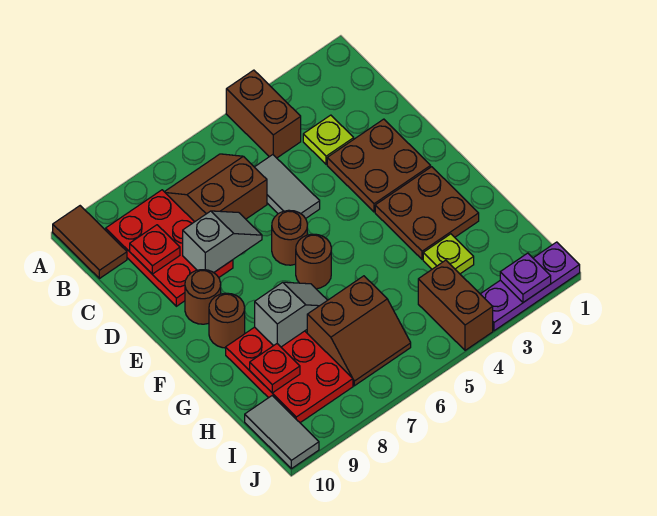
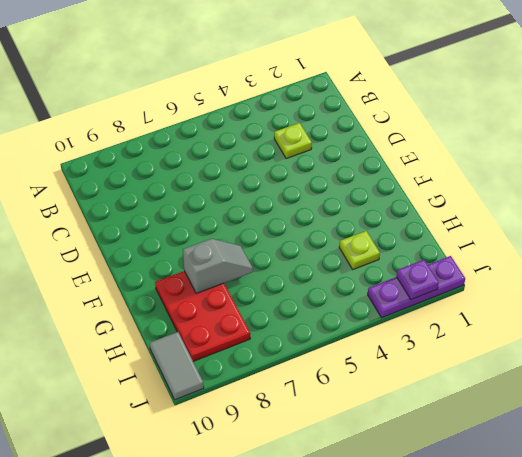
none -> brown 1x2 brick [226,70,301,158]
none -> brown 1x2 tile [53,206,127,279]
none -> brown 2x2 slope [165,154,267,222]

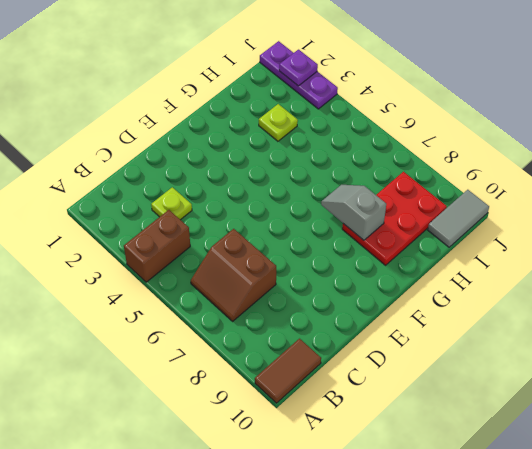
none -> red 2x3 plate [106,190,233,306]
none -> grey 1x2 tile [255,155,320,219]
none -> brown 2x2 plate [327,119,431,212]

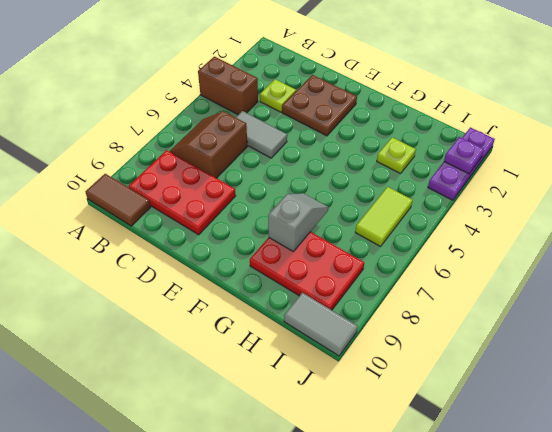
lime 1x2 tile [355,187,413,246] -> brown 2x2 slope [307,276,411,386]
none -> brown 1x1 round brick [272,210,307,265]
none -> brown 1x1 round brick [185,270,221,324]
none -> brown 2x2 plate [375,167,479,259]

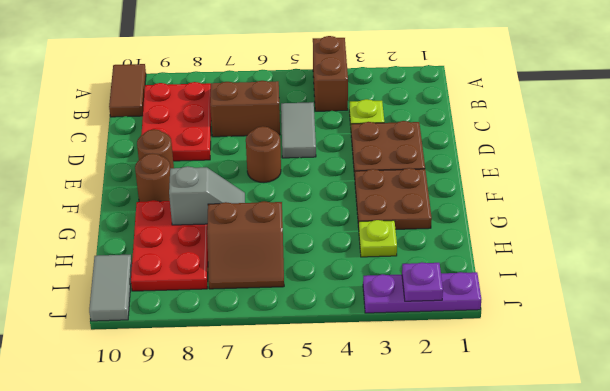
none -> brown 1x1 round brick [296,234,331,289]
none -> brown 1x2 brick [418,260,493,350]
none -> red 1x1 plate [130,225,180,274]

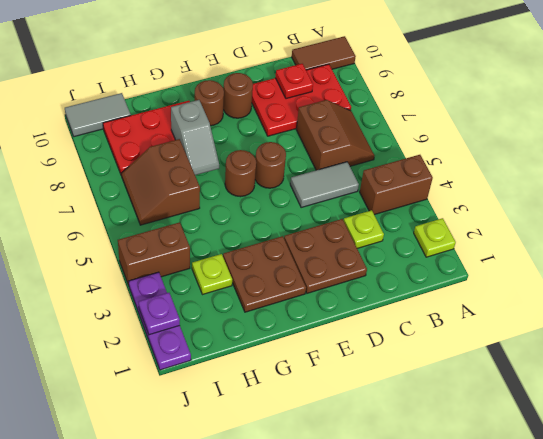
lime 1x1 plate [414,218,456,257] -> none
none -> grey 1x2 slope [183,211,262,273]
none -> red 1x1 plate [250,344,300,393]

